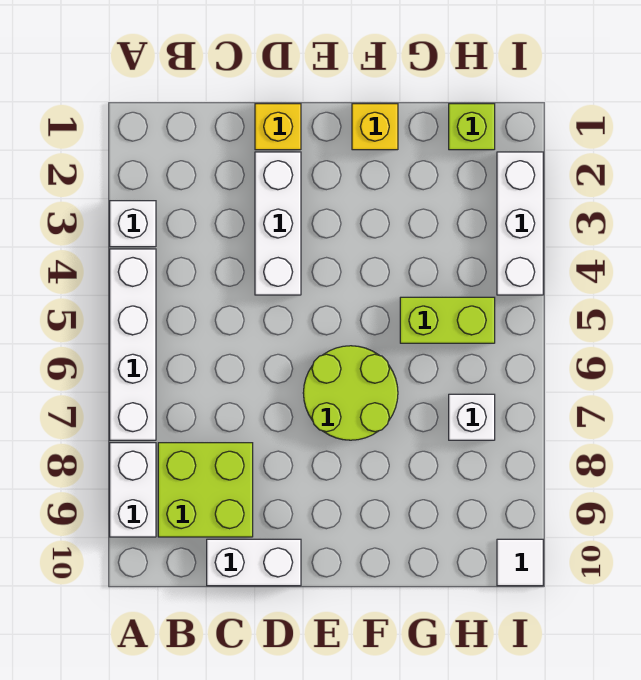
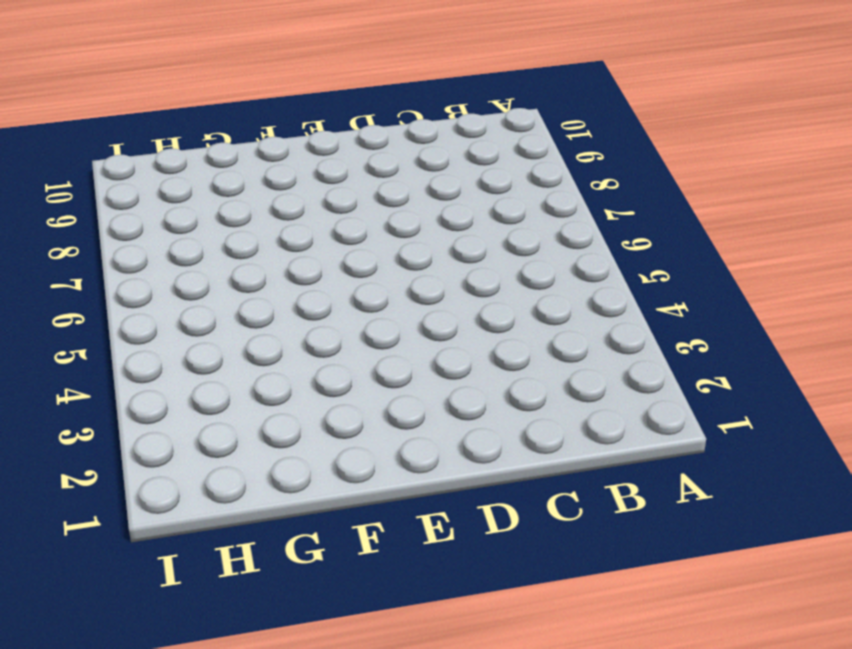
none -> white 1x1 brick [110,201,156,247]
none -> white 1x4 brick [110,249,156,440]
none -> white 1x2 brick [110,443,156,537]

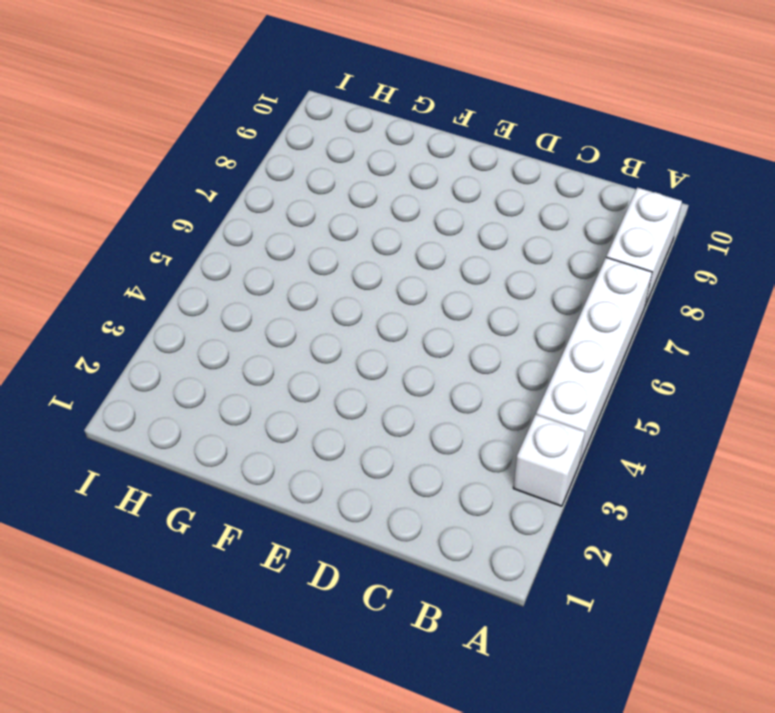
none -> lime 2x2 brick [158,443,253,537]
none -> white 1x2 brick [207,539,301,586]
none -> yellow 1x1 brick [255,104,301,150]

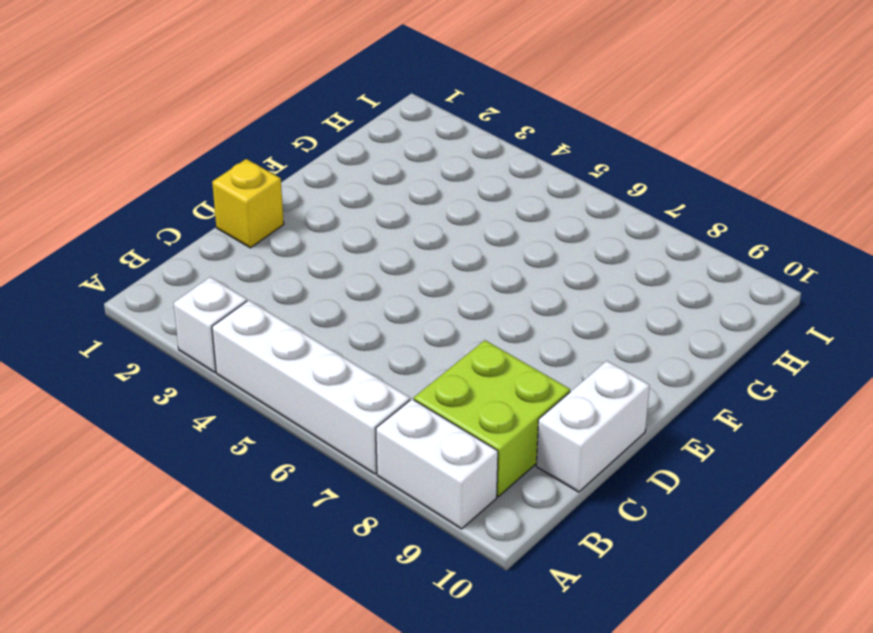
none -> white 1x3 brick [255,152,301,295]
none -> lime 2x2 round brick [303,346,398,440]
none -> yellow 1x1 brick [352,104,398,150]

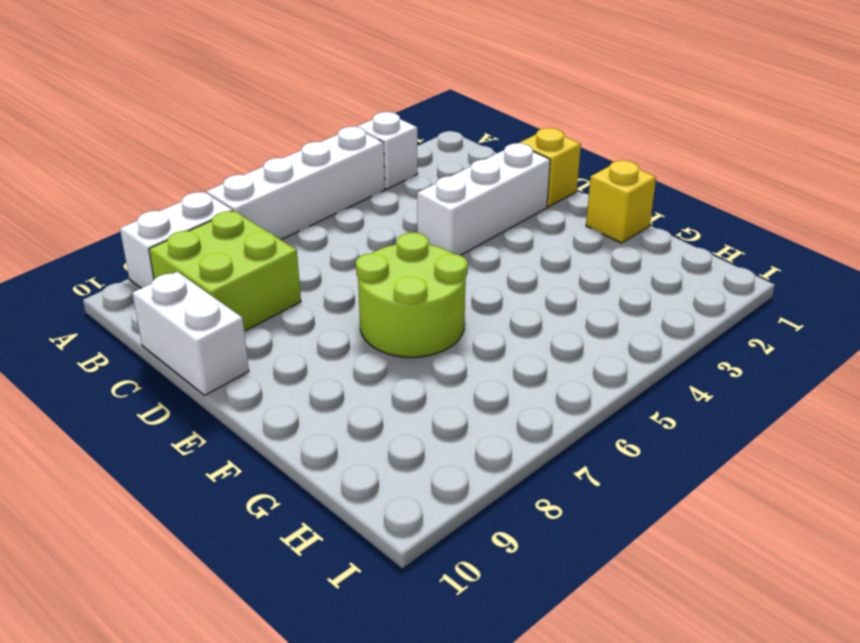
none -> lime 1x2 brick [400,297,495,343]
none -> lime 1x1 brick [449,104,495,150]
none -> white 1x1 brick [449,394,495,440]

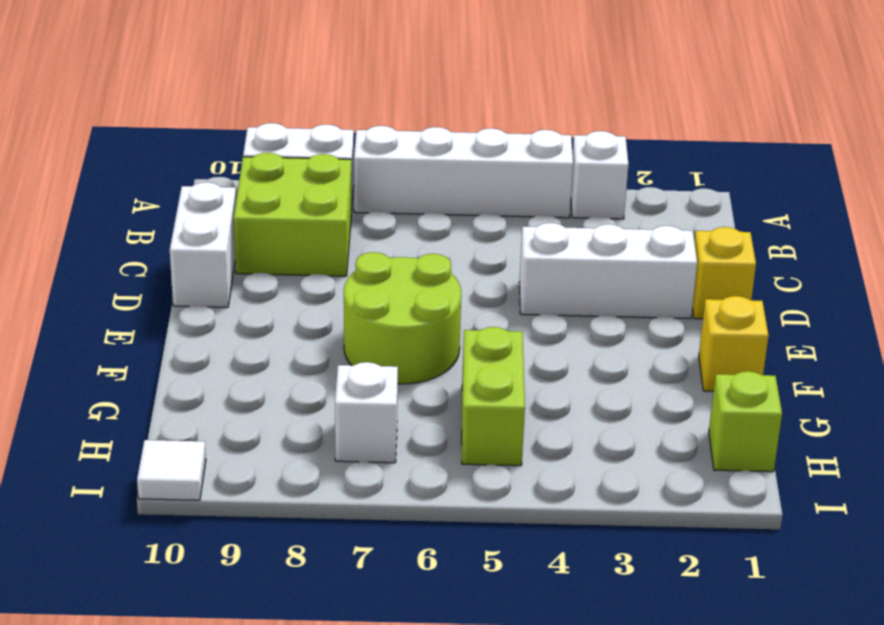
none -> white 1x3 brick [497,152,543,295]

